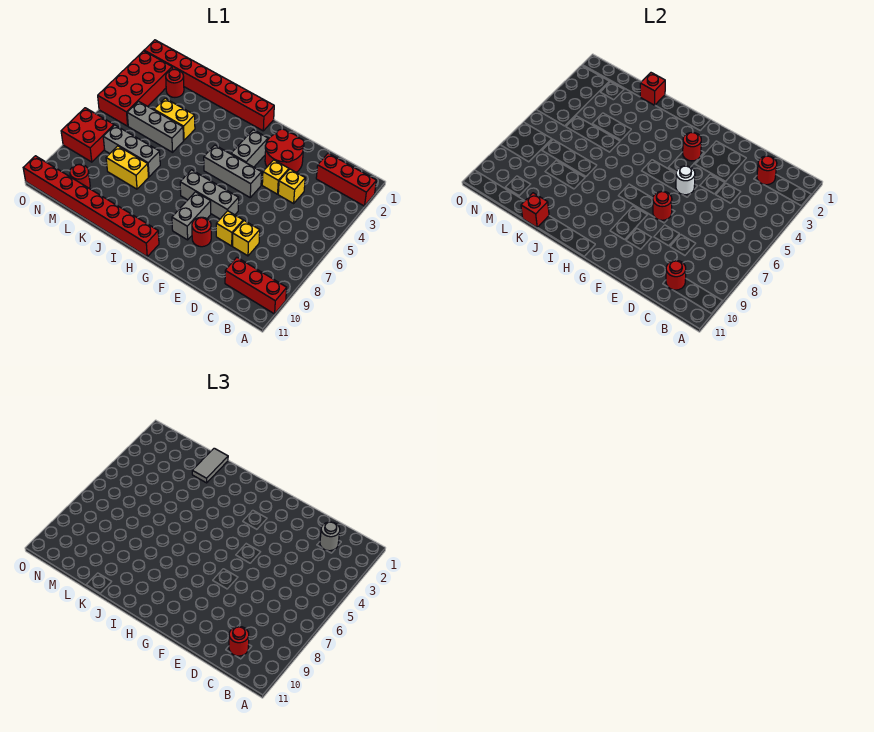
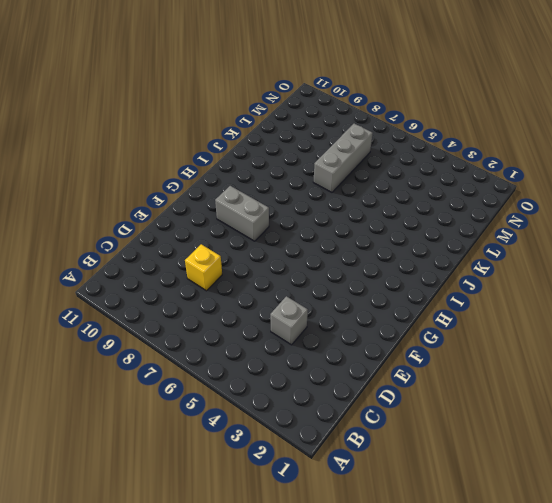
grey 1x1 brick [270,296,308,345] -> yellow 1x1 brick [278,169,305,203]
none -> red 1x3 brick [316,153,377,206]
none -> red 1x3 brick [225,257,287,314]
none -> red 2x2 round brick [265,129,304,172]
none -> yellow 1x1 brick [262,160,289,194]

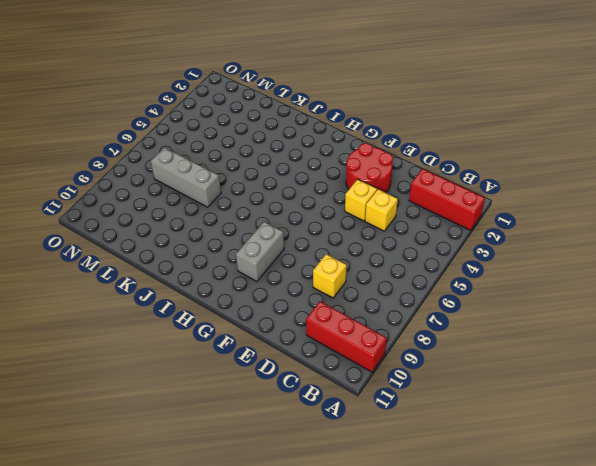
none -> yellow 1x1 brick [216,211,243,246]
none -> grey 1x3 brick [204,145,262,197]
none -> grey 1x3 brick [180,170,239,219]
none -> red 1x1 round brick [192,217,211,247]

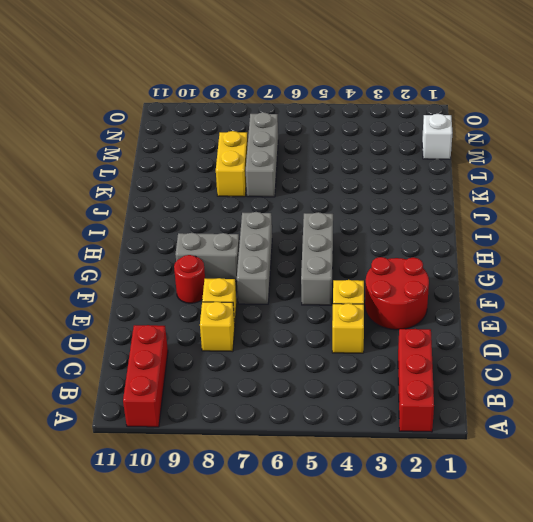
white 1x1 brick [422,114,452,159] -> red 1x8 brick [144,40,274,131]
none -> grey 1x2 brick [231,130,268,167]
none -> red 1x8 brick [23,156,159,257]
none -> yellow 1x2 brick [154,98,195,140]
none -> grey 1x3 brick [127,101,184,152]

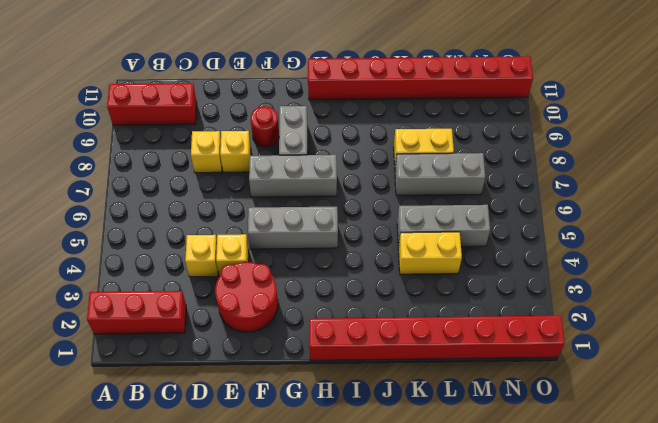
none -> grey 1x2 brick [231,130,268,167]
none -> red 1x1 round brick [166,70,184,97]
none -> red 1x1 round brick [70,164,90,188]
none -> red 2x4 brick [98,51,172,126]

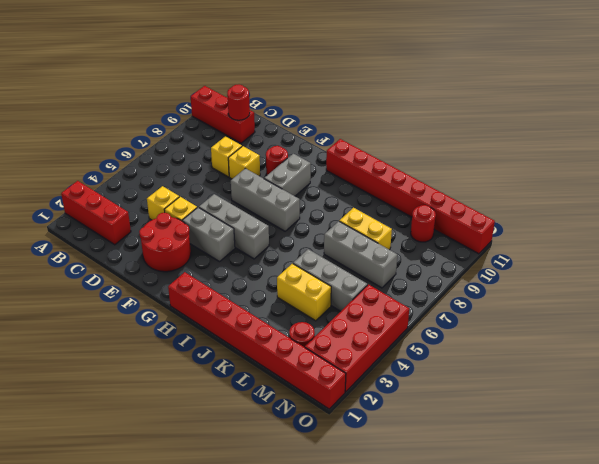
grey 1x2 brick [182,207,235,262] -> grey 1x2 brick turned to [231,130,268,167]
none -> red 2x2 brick [61,108,114,162]
none -> red 1x1 round brick [757,156,777,185]
none -> white 1x1 round brick [676,166,695,195]
none -> red 1x1 round brick [653,191,672,220]

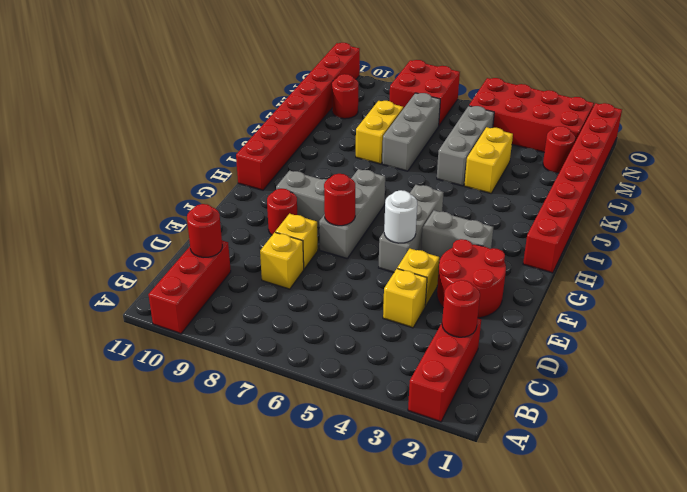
none -> red 1x1 round brick [683,132,701,161]
none -> red 1x1 brick [640,73,665,105]
none -> red 1x1 brick [521,193,549,228]
none -> grey 1x1 round brick [320,522,340,551]

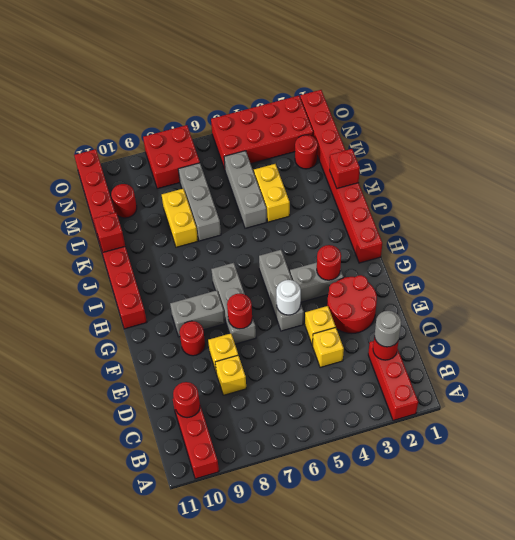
none -> red 1x1 round brick [229,626,249,656]
none -> grey 1x2 tile [192,448,228,483]

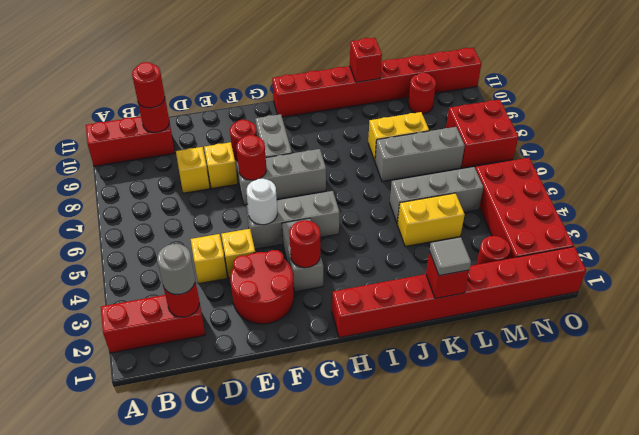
grey 1x1 tile [429,237,471,276] -> grey 1x2 tile [192,448,228,483]

